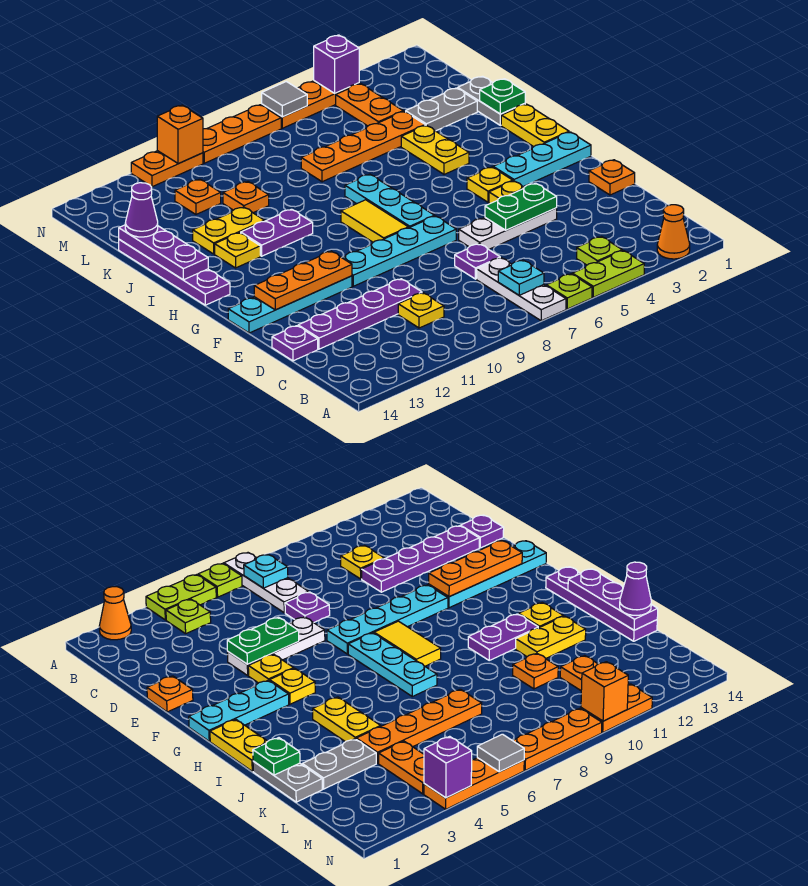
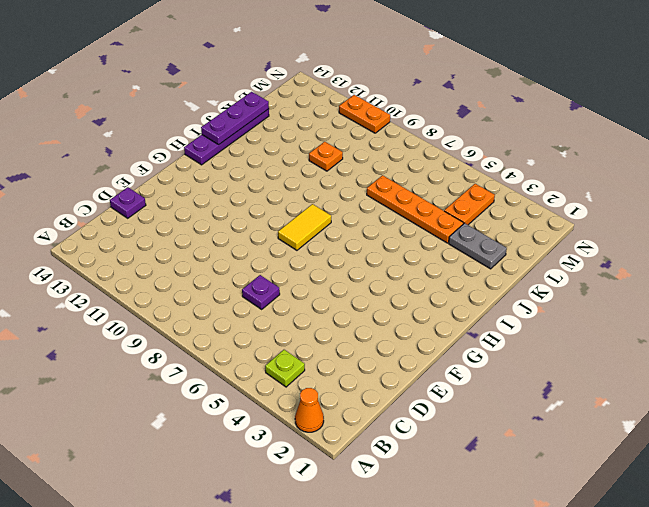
none -> lime 1x2 plate [572,250,644,297]
none -> lime 1x1 plate [546,274,592,309]
none -> white 1x3 plate [477,258,566,321]
none -> yellow 1x1 plate [398,293,444,328]

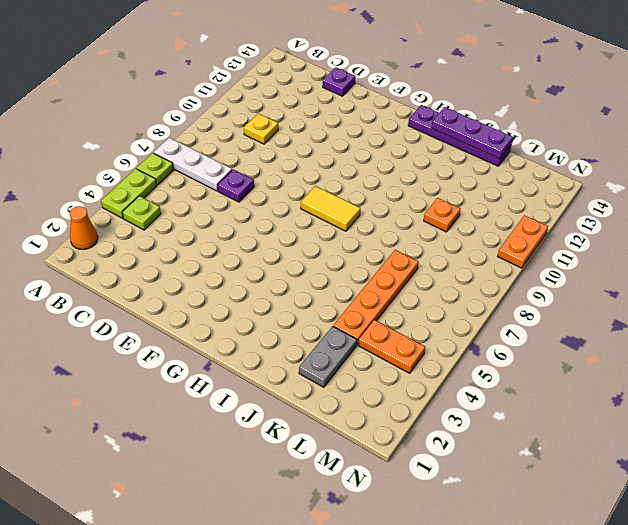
none -> purple 1x4 plate [298,279,422,349]
none -> orange 1x1 plate [589,160,635,195]
none -> white 1x3 plate [459,208,557,249]
none -> yellow 1x1 plate [489,181,524,203]

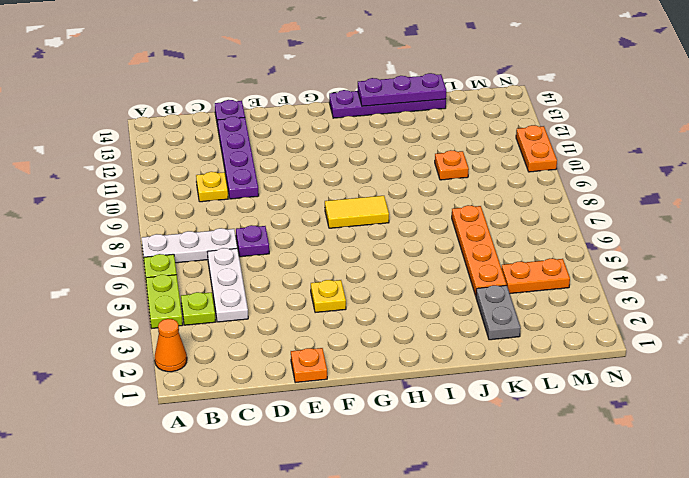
white 1x3 plate [208,248,248,322] -> white 1x3 plate moved to [459,208,557,249]
none -> cyan 1x4 plate [343,216,456,286]
none -> cyan 1x4 plate [228,276,352,333]
none -> cyan 1x3 plate [493,132,591,187]
none -> yellow 1x1 plate [467,167,513,202]

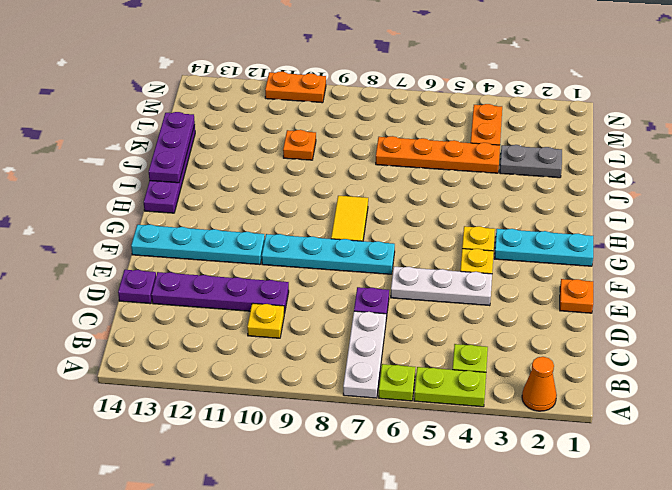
none -> cyan 1x3 plate [345,174,435,228]
none -> yellow 1x2 plate [501,104,569,147]
none -> yellow 1x2 plate [401,125,469,174]
none -> purple 1x2 plate [241,209,313,256]

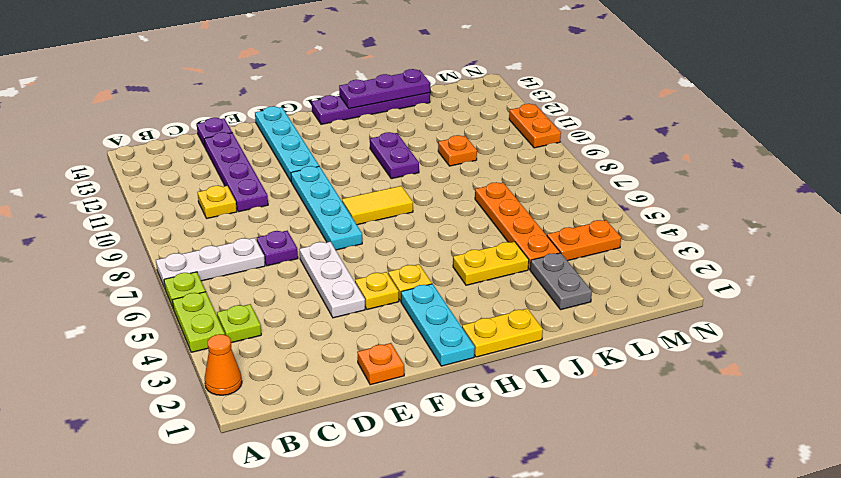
none -> cyan 1x3 plate [345,174,435,228]
none -> yellow 1x1 plate [215,233,260,268]
none -> grey 1x2 plate [458,76,525,125]
none -> yellow 1x2 plate [193,207,265,254]

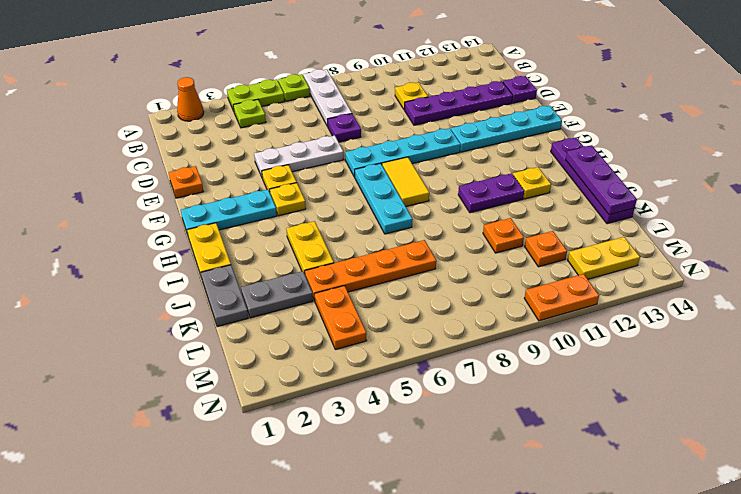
yellow 1x2 plate [568,237,640,279] -> yellow 1x2 plate moved to [193,207,265,254]
none -> orange 1x3 plate [262,81,359,128]
none -> orange 1x3 plate [203,105,281,163]
none -> cyan 1x1 plate [498,260,544,295]
none -> green 1x2 plate [485,183,557,230]

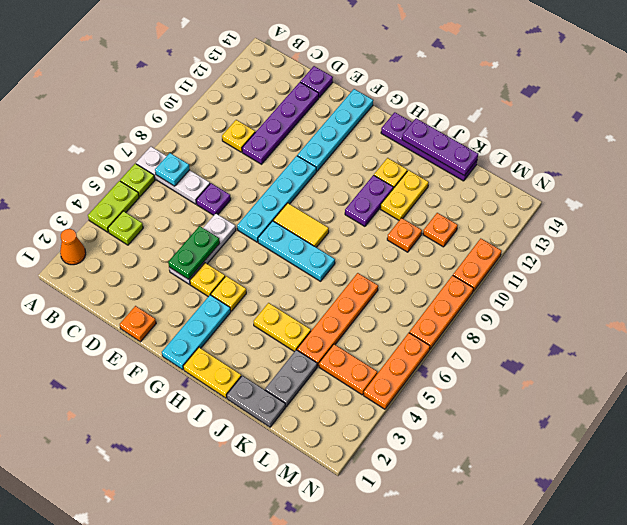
none -> orange 1x3 plate [254,251,352,310]
none -> green 1x1 plate [480,79,525,114]
none -> purple 1x1 brick [314,35,359,93]
none -> grey 1x1 tile [262,82,307,117]

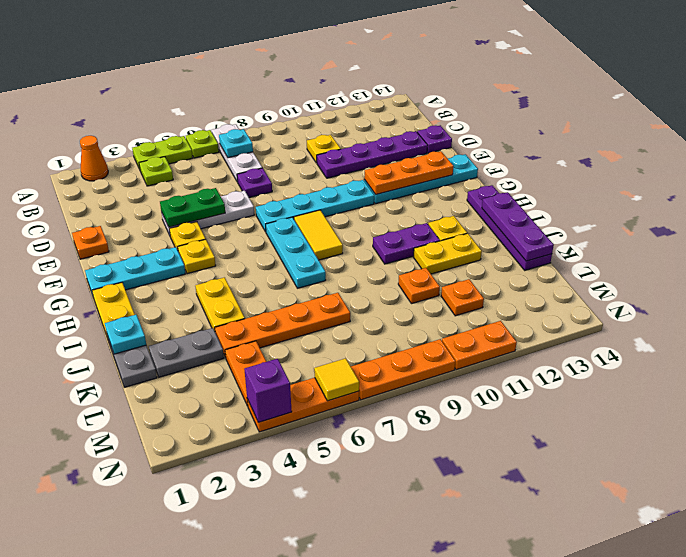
cyan 1x1 plate [105,315,146,354] -> green 1x1 plate [480,79,525,114]
yellow 1x1 tile [314,358,359,401] -> grey 1x1 tile [262,82,307,117]
none -> orange 1x1 brick [157,105,203,164]
none -> purple 1x1 cone [125,183,158,237]

